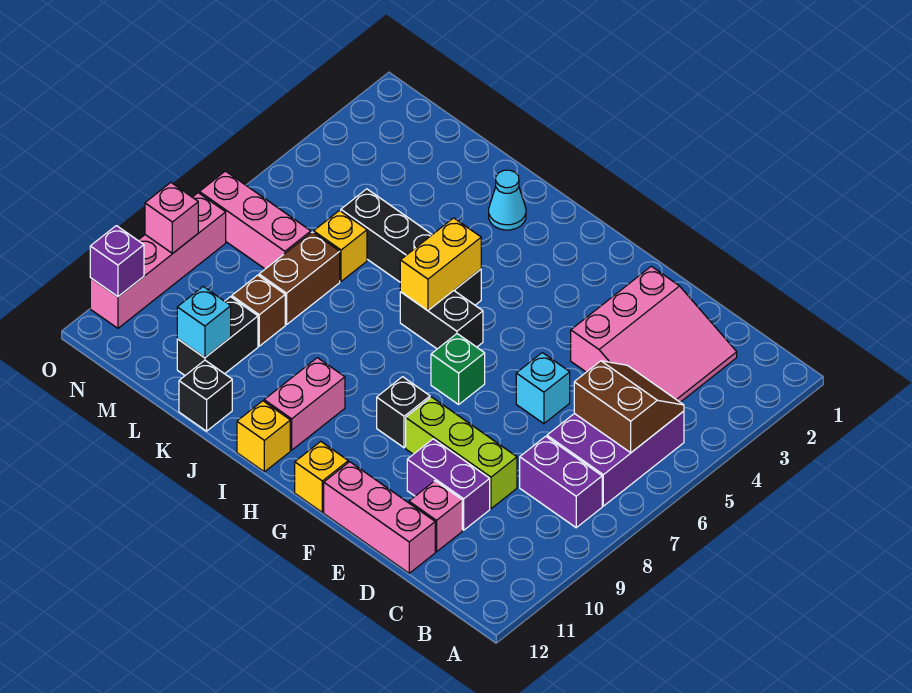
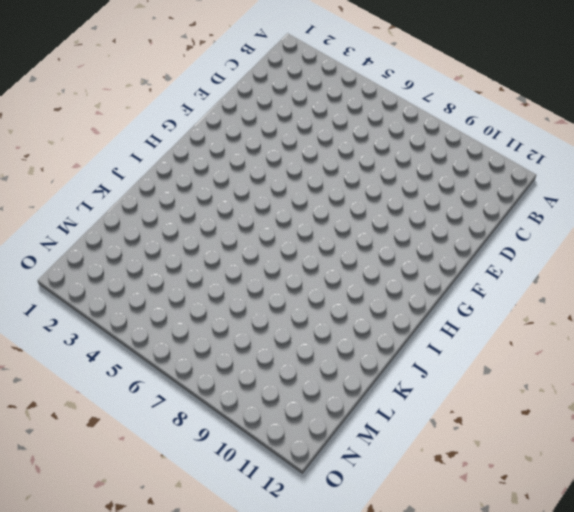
none -> purple 2x3 brick [547,411,684,506]
none -> purple 1x2 brick [520,436,602,528]
none -> pink 3x3 slope [571,266,737,402]

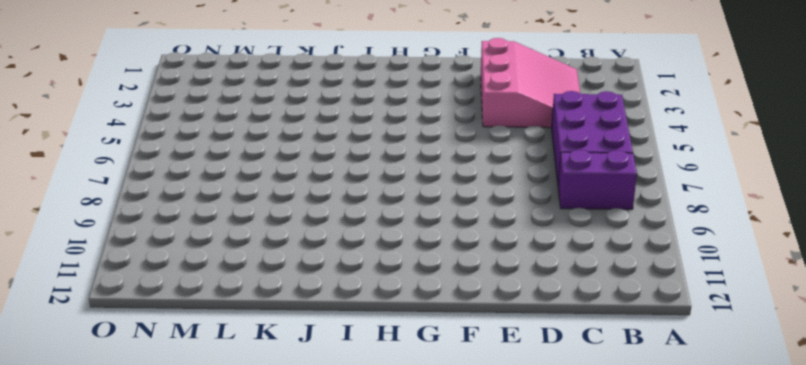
none -> lime 1x3 brick [406,397,517,509]
none -> purple 1x2 brick [407,439,490,530]
none -> pink 1x1 brick [409,481,462,552]

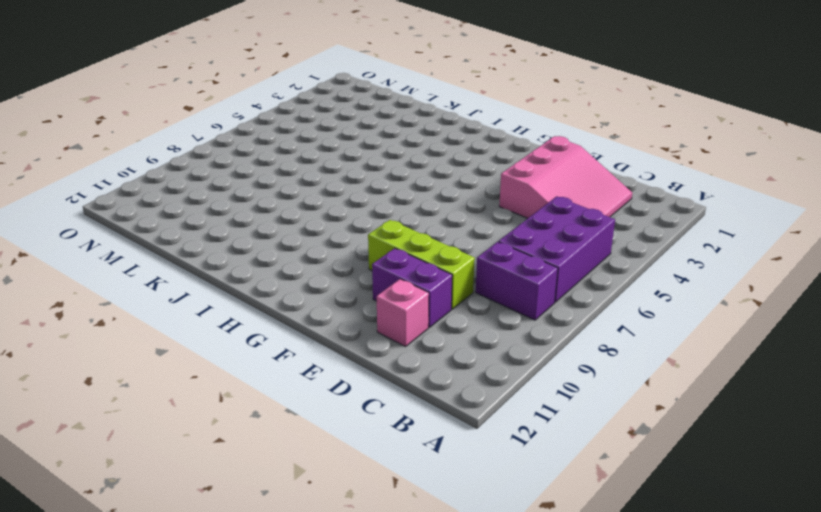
none -> pink 1x3 brick [324,462,435,573]
none -> cyan 1x1 brick [516,353,570,424]
none -> green 1x1 brick [431,334,485,404]

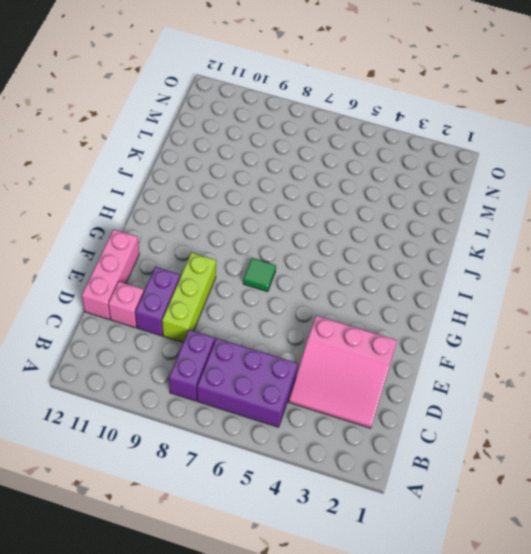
green 1x1 tile [243,258,276,292] -> green 1x1 brick [431,334,485,404]
none -> cyan 1x1 brick [516,353,570,424]
none -> black 1x1 brick [377,377,430,448]
none -> yellow 1x1 brick [295,441,348,512]

